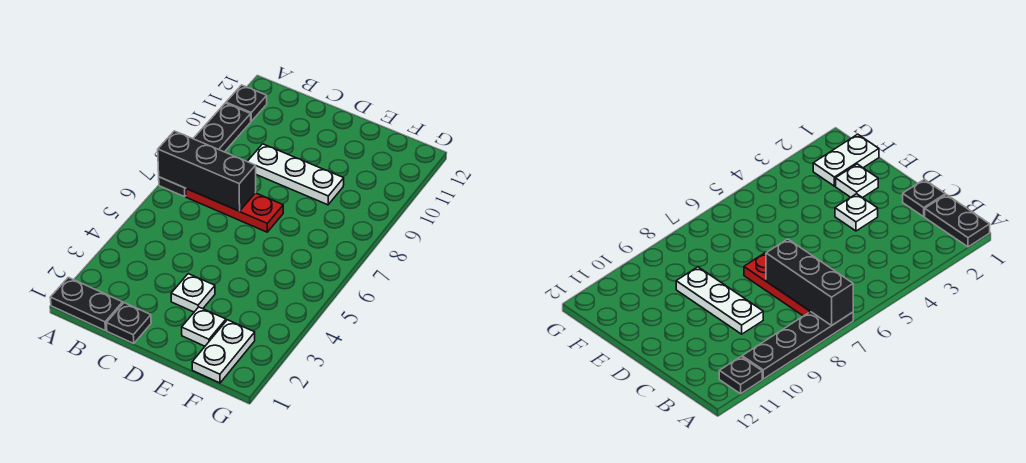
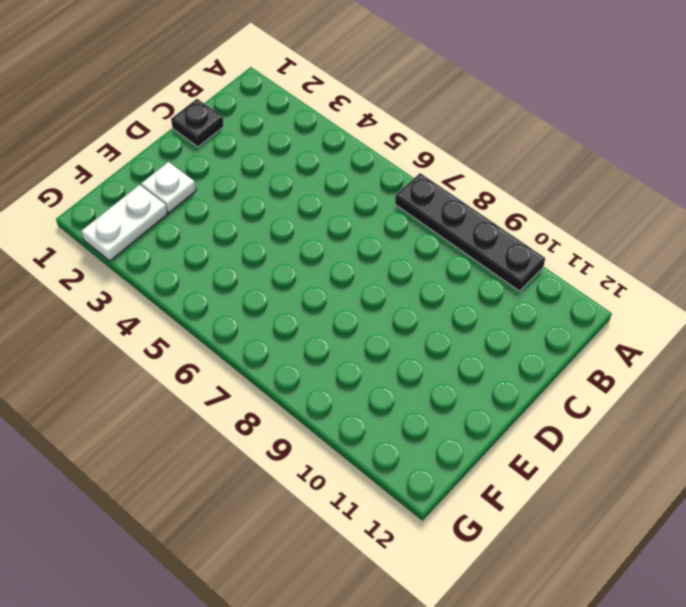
white 1x2 plate [81,185,167,261] -> white 1x2 plate turned to [192,320,255,383]
none -> black 1x2 plate [50,277,123,331]
none -> black 1x1 plate [226,85,267,121]

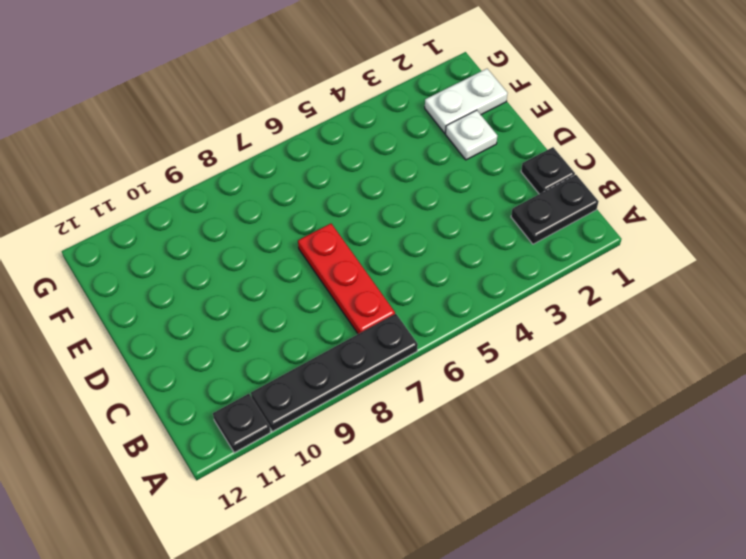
black 1x2 plate [511,175,599,244] -> black 1x2 plate turned to [50,277,123,331]
none -> white 1x3 plate [247,144,344,205]
none -> white 1x1 plate [171,274,215,312]

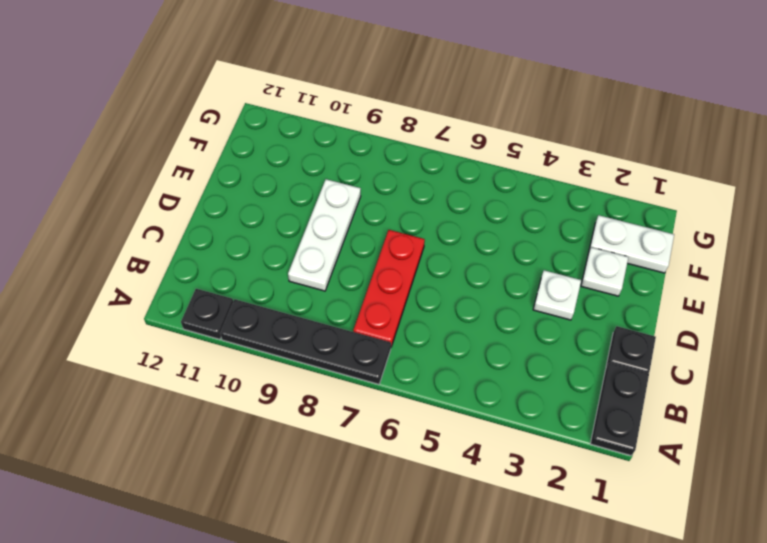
none -> black 1x3 brick [158,131,256,211]

